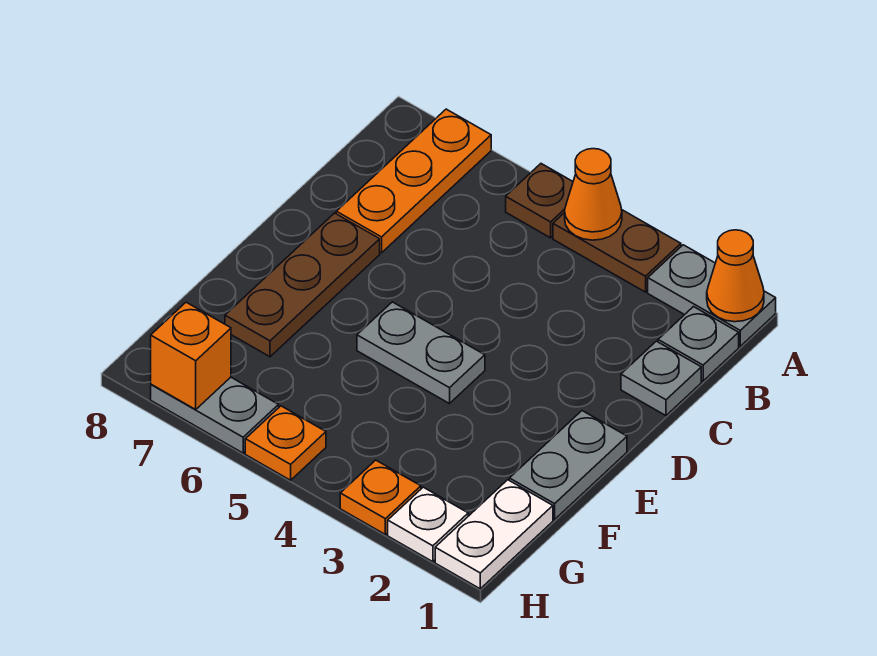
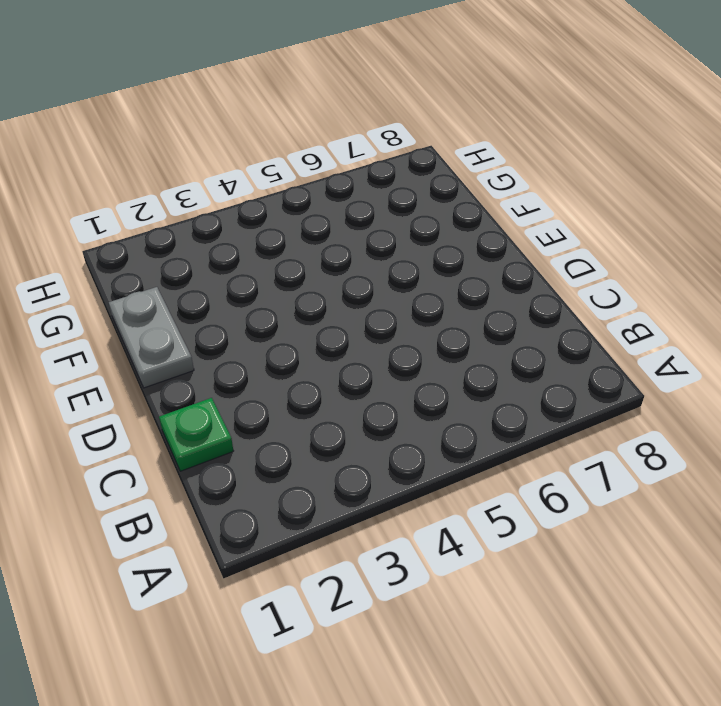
green 1x1 plate [159,398,233,471] -> grey 1x1 plate [621,341,701,416]
none -> grey 1x2 plate [648,245,776,346]
none -> brown 1x2 plate [553,210,681,292]
none -> brown 1x1 plate [506,164,573,238]

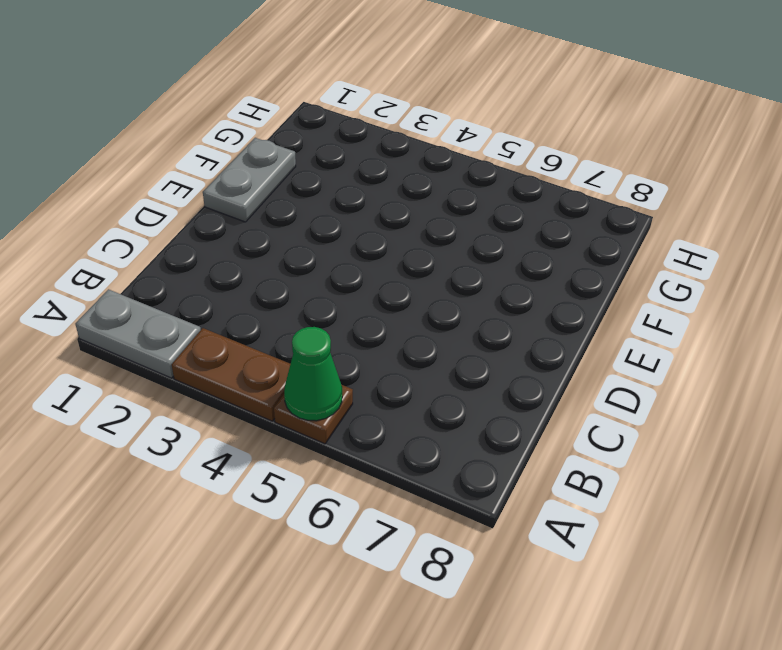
green 1x1 cone [284,327,342,421] -> none
none -> orange 1x3 plate [336,109,491,253]
none -> grey 1x1 plate [658,307,739,381]
none -> grey 1x1 plate [621,341,701,416]

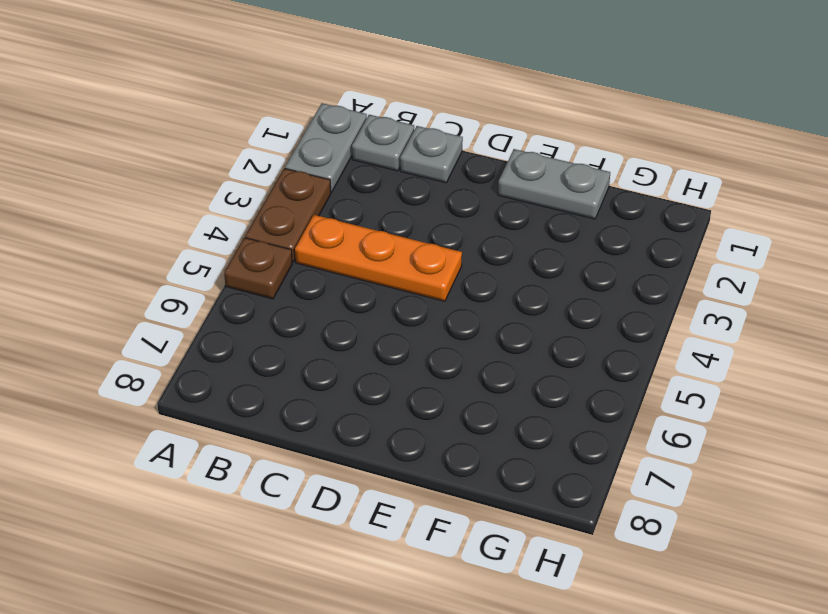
orange 1x3 plate [295,215,462,301] -> orange 1x3 plate moved to [336,109,491,253]
none -> brown 1x3 plate [225,213,380,357]
none -> grey 1x2 plate [357,302,485,404]
none -> white 1x2 plate [435,480,553,589]

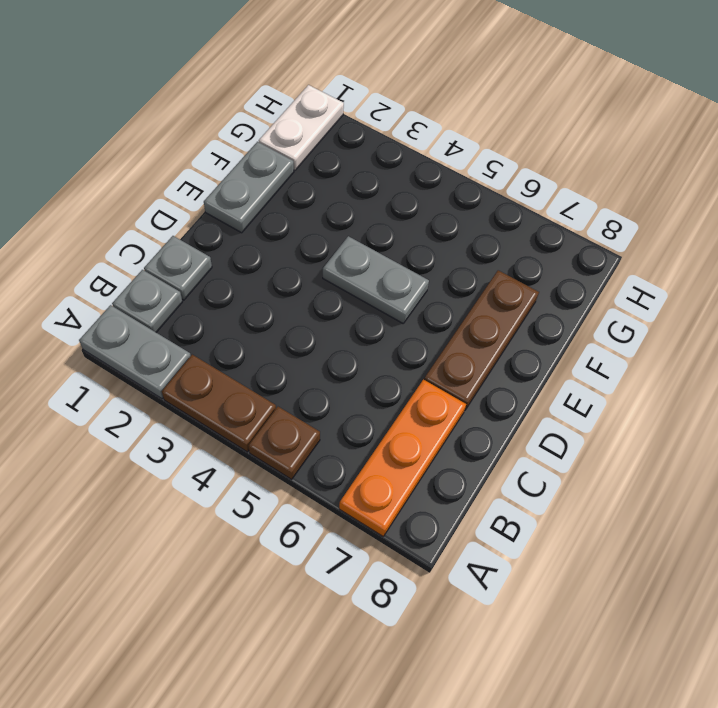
none -> white 1x1 plate [388,487,468,562]
none -> orange 1x1 plate [340,460,421,534]
none -> orange 1x1 plate [245,406,326,480]

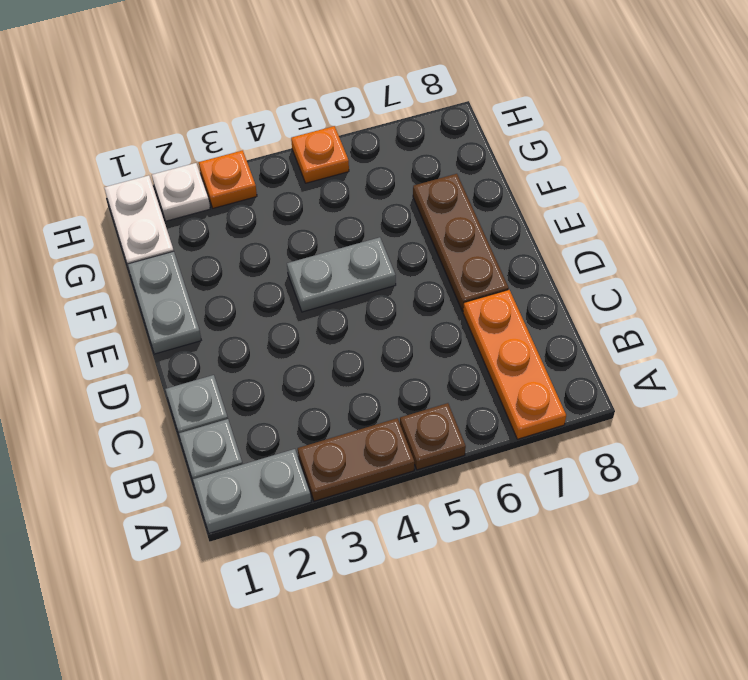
none -> grey 1x2 plate [151,377,279,453]
none -> orange 1x1 cone [707,230,764,322]
none -> orange 1x1 cone [565,149,622,240]

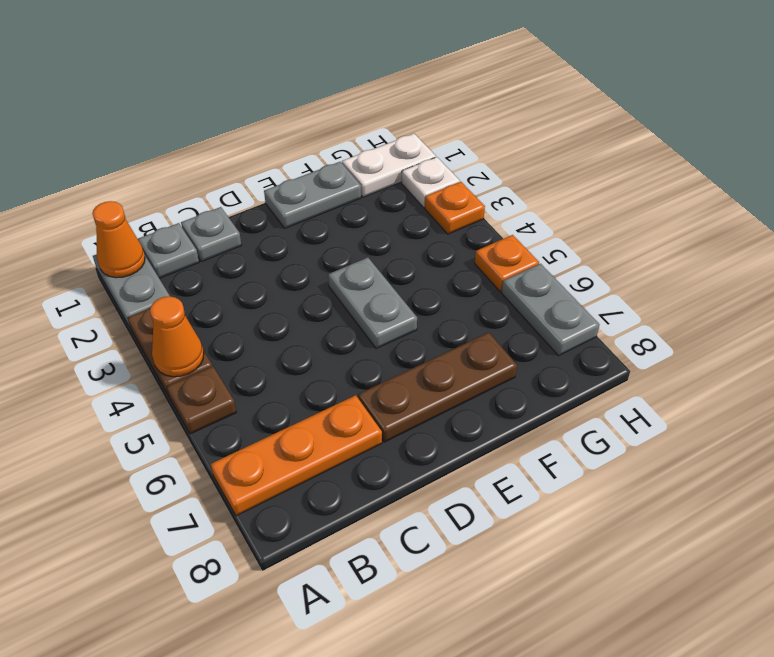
none -> orange 1x1 brick [151,302,231,409]

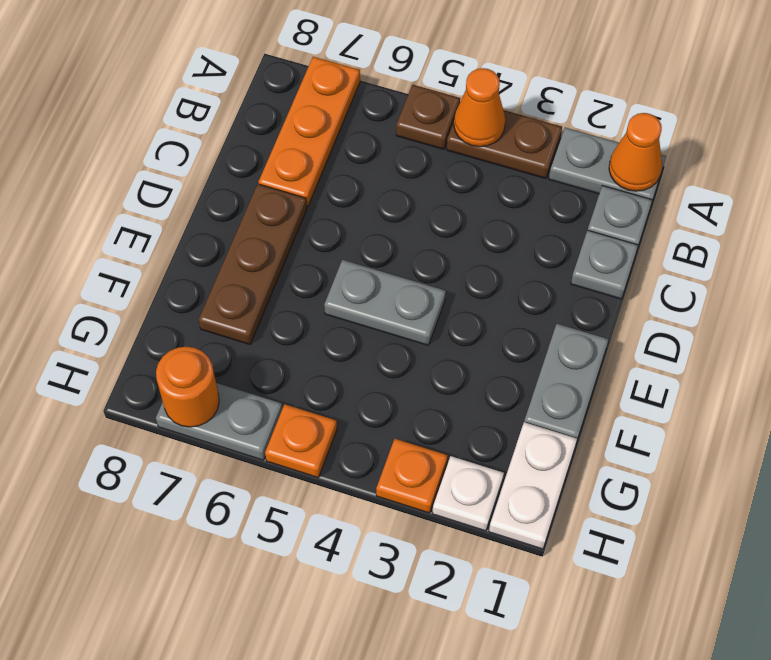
orange 1x1 round brick [156,347,219,427] -> orange 1x1 brick [151,302,231,409]

